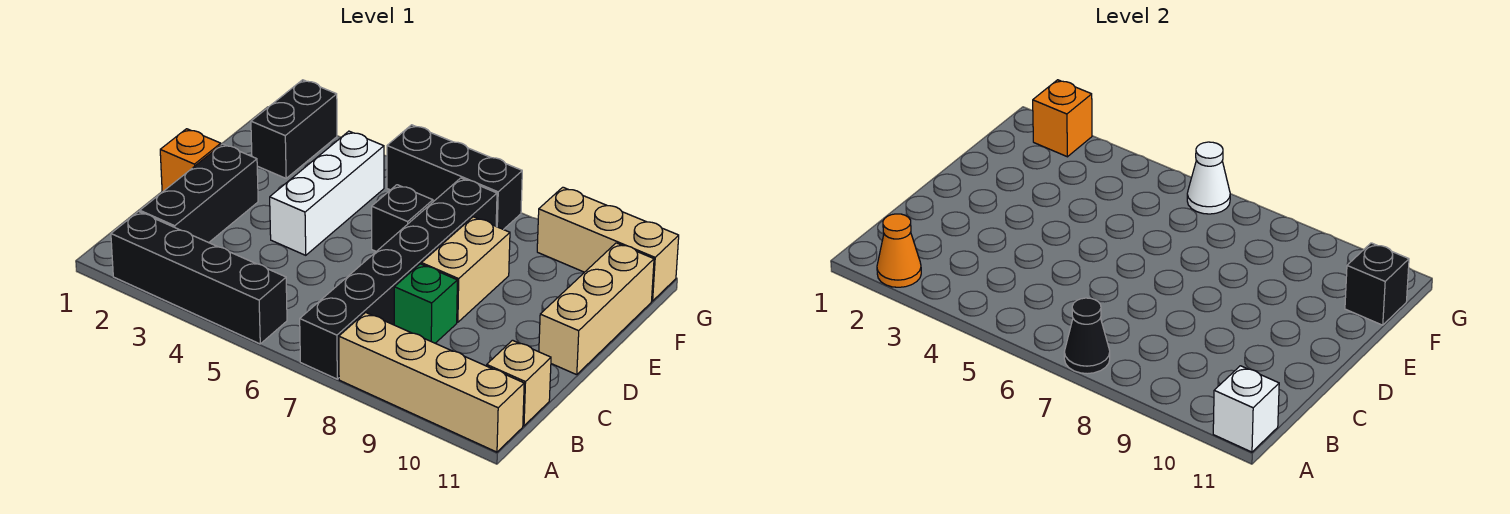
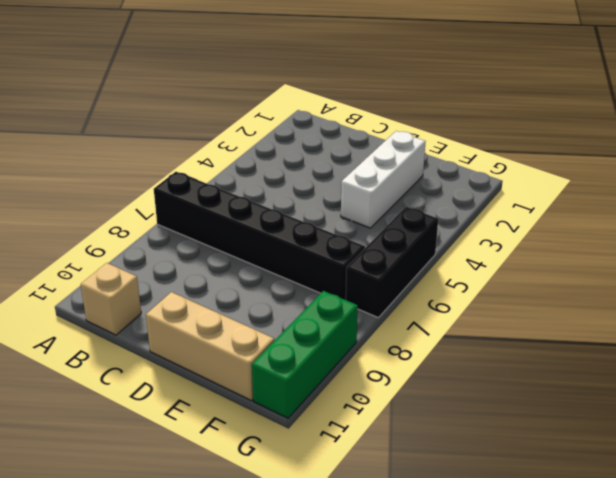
white 1x3 brick [341,131,426,228] -> white 1x3 brick turned to [270,131,384,255]
green 1x3 brick [252,291,358,418] -> tan 1x3 brick [537,187,679,301]
none -> black 1x4 brick [111,212,287,344]
none -> tan 1x4 brick [339,313,524,452]
none -> black 1x3 brick [140,144,258,243]

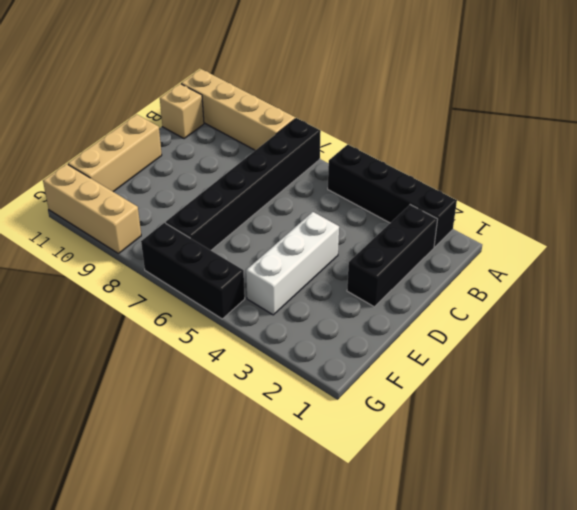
none -> green 1x1 brick [394,264,457,343]
none -> orange 1x1 brick [160,129,221,192]
none -> tan 1x2 brick [421,217,510,322]

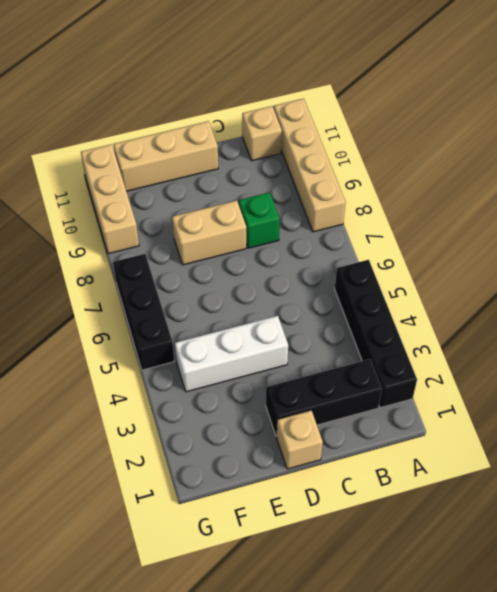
tan 1x1 brick [277,410,323,469] -> orange 1x1 brick [160,129,221,192]
none -> black 1x6 brick [300,178,497,379]
none -> black 1x1 brick [372,185,433,251]
none -> black 1x2 brick [251,80,337,178]

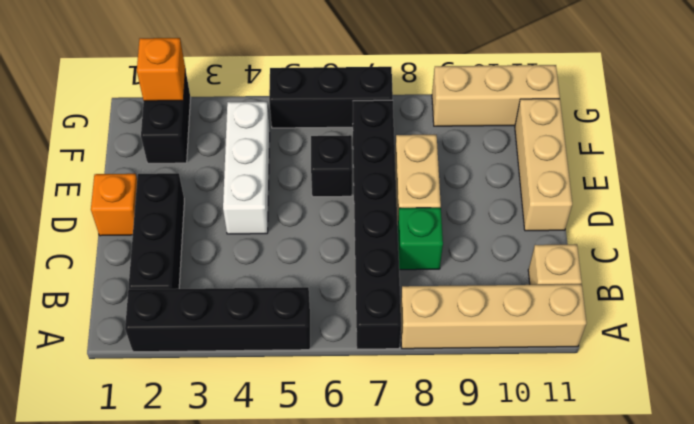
none -> orange 1x1 cone [877,214,921,287]
none -> black 1x1 cone [1064,298,1110,374]
none -> white 1x1 brick [1213,366,1279,452]

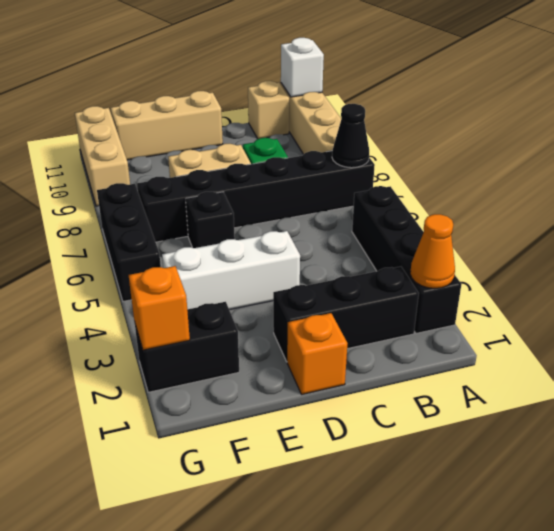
none -> black 1x1 brick [1345,243,1409,325]
none -> white 1x1 cone [1187,142,1230,214]

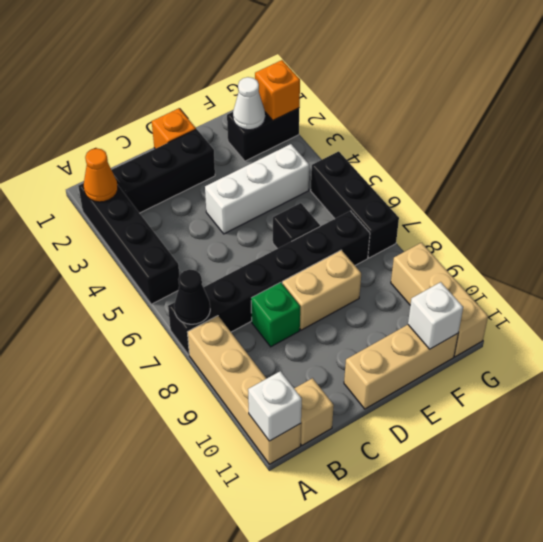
white 1x1 cone [233,77,265,130] -> white 1x1 cone moved to [1187,142,1230,214]
white 1x1 brick [408,282,463,349] -> black 1x1 brick [1345,243,1409,325]

